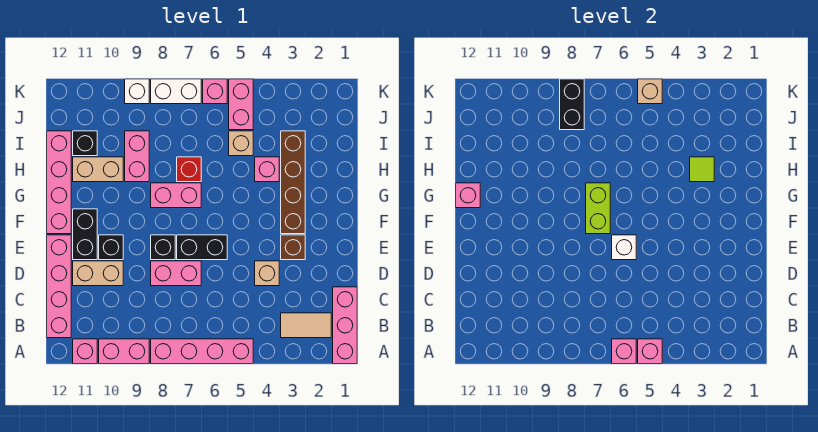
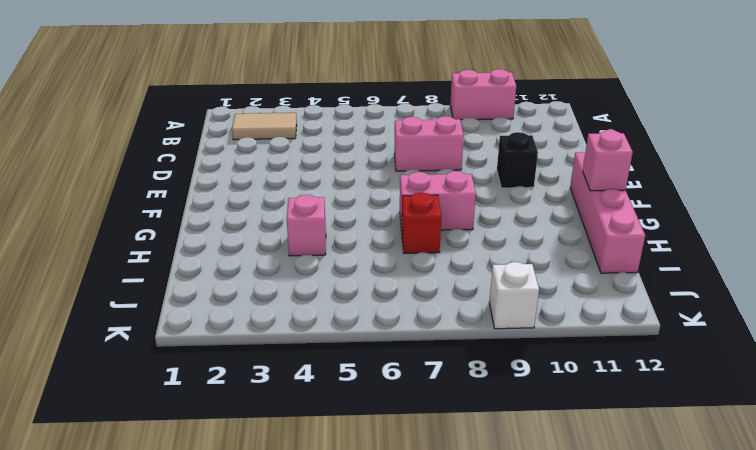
none -> pink 1x3 brick [333,287,357,364]
none -> pink 1x4 brick [151,339,253,364]
none -> pink 1x1 brick [73,339,97,364]
none -> pink 1x4 brick [47,235,71,338]

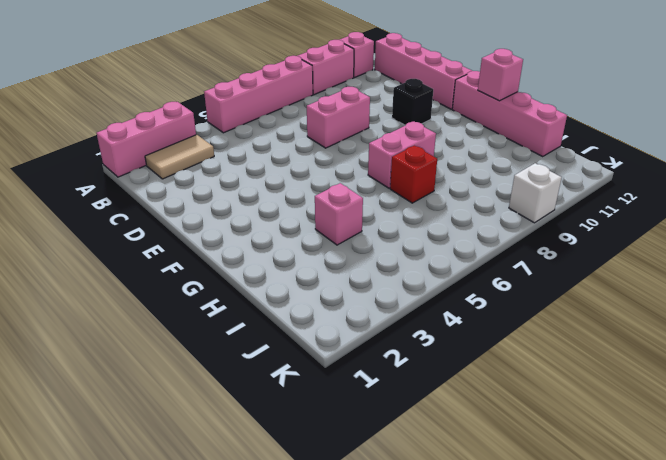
pink 1x3 brick [97,102,196,177] -> pink 1x3 brick turned to [333,287,357,364]
none -> tan 1x1 brick [255,261,279,286]
none -> tan 1x2 brick [73,261,123,286]
none -> brown 1x1 brick [281,235,305,260]
none -> black 1x2 brick [177,235,227,260]

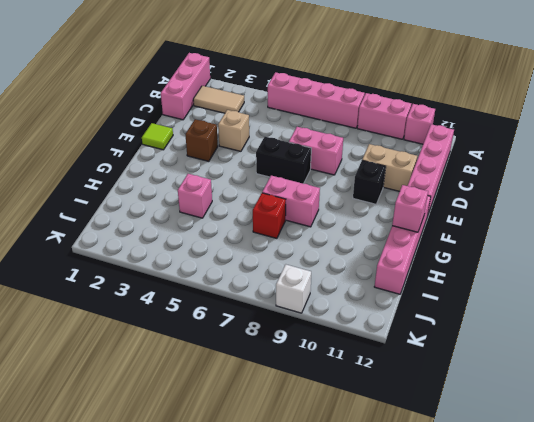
lime 1x1 tile [142,123,173,150] -> lime 1x1 tile moved to [690,157,714,182]
none -> black 1x1 brick [151,235,175,260]
none -> black 1x2 brick [73,209,97,260]
none -> brown 1x4 brick [281,131,305,234]
none -> pink 1x2 brick [125,131,149,182]

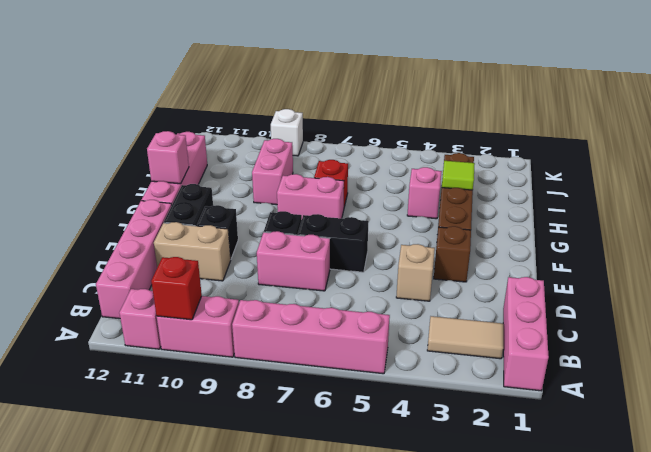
red 1x1 brick [151,257,202,320] -> none
none -> tan 1x2 brick [73,157,123,182]
none -> tan 1x1 brick [229,131,253,156]
none -> black 1x1 brick [73,131,97,156]
none -> pink 1x2 brick [229,79,253,130]

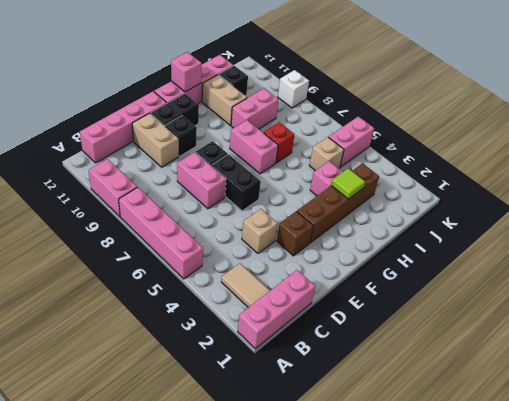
none -> pink 1x1 brick [73,339,97,364]
none -> pink 1x1 brick [203,79,227,104]
none -> white 1x2 brick [151,79,201,104]
none -> pink 1x1 brick [638,339,662,364]

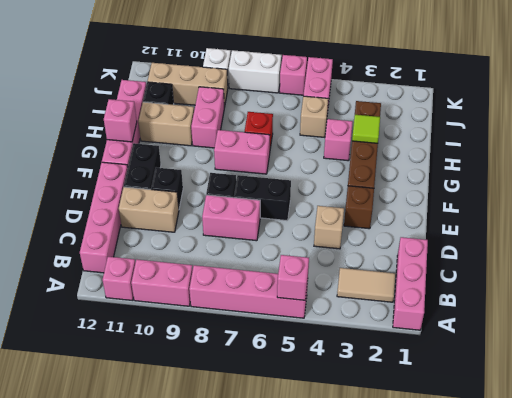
tan 1x3 brick [147,63,228,108] -> none
none -> pink 1x1 brick [612,339,636,364]
none -> white 1x1 brick [612,235,636,260]
none -> lime 1x2 brick [586,183,610,234]
none -> black 1x2 brick [560,79,584,130]

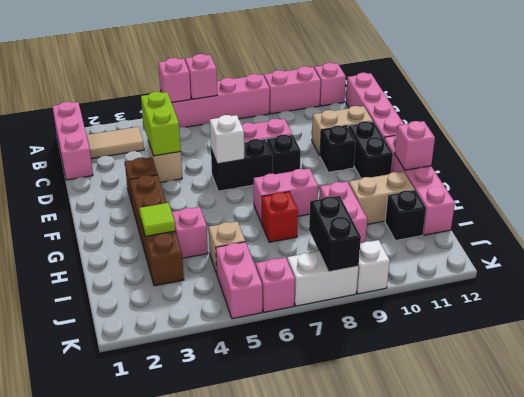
lime 1x2 brick [141,92,181,156] -> lime 1x2 brick moved to [586,183,610,234]
none -> tan 1x1 brick [638,79,662,104]

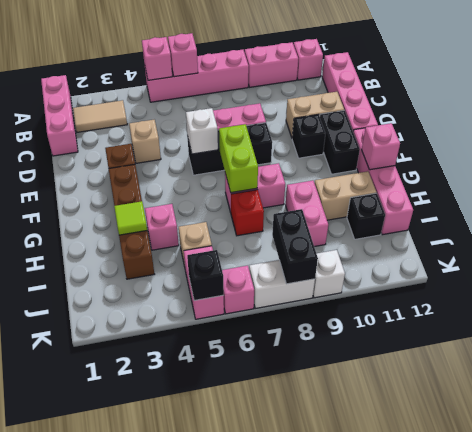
black 1x1 brick [187,250,224,301] -> tan 1x1 brick [638,79,662,104]

